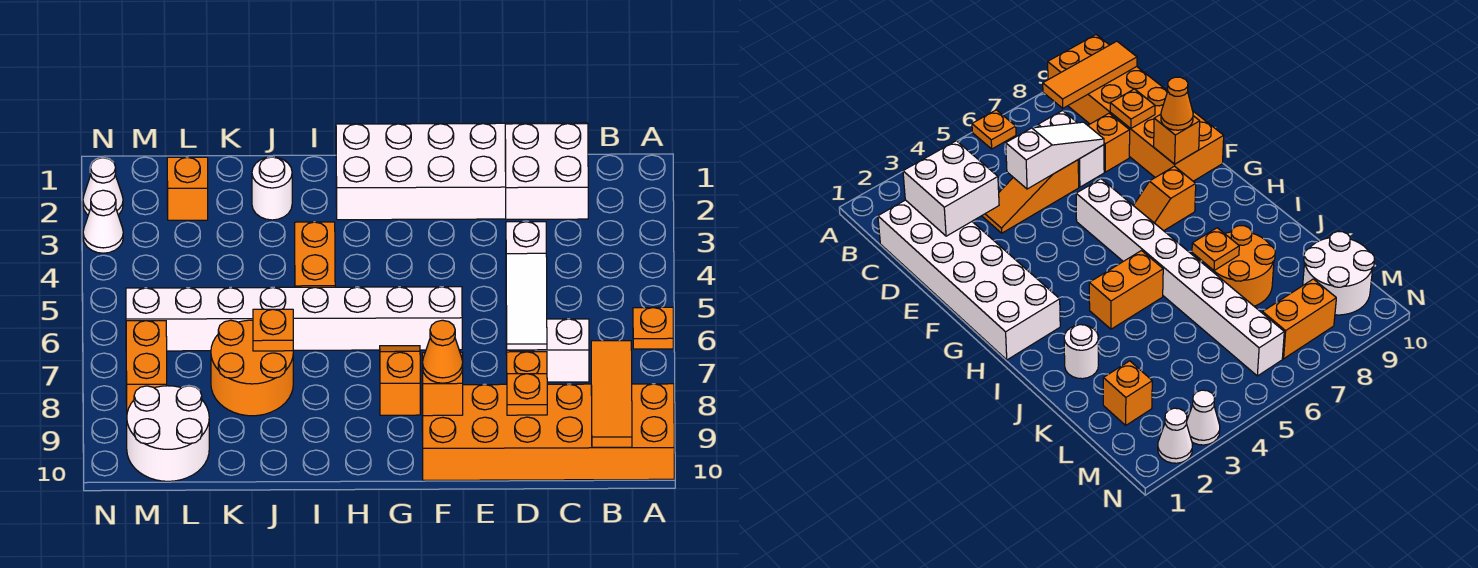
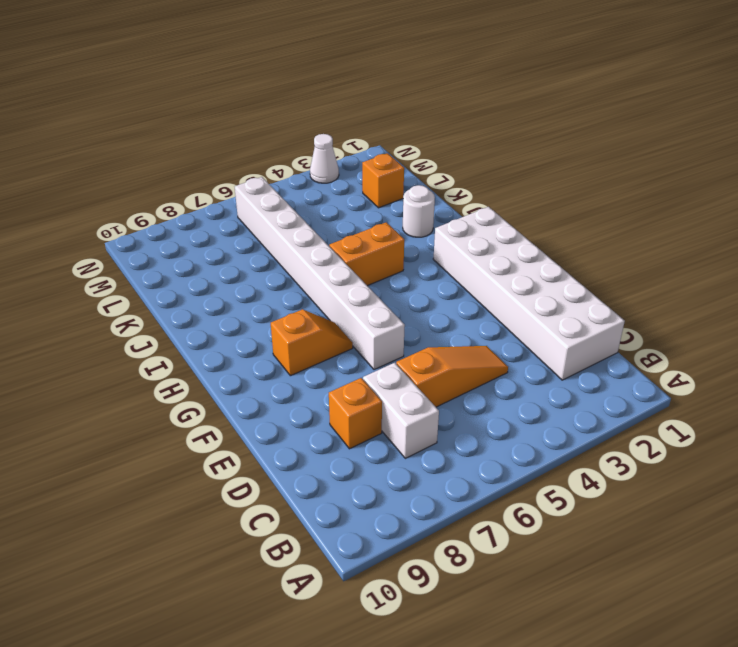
none -> orange 1x1 plate [633,307,673,349]
none -> orange 2x6 brick [422,384,674,480]
none -> orange 2x2 round brick [211,320,293,416]

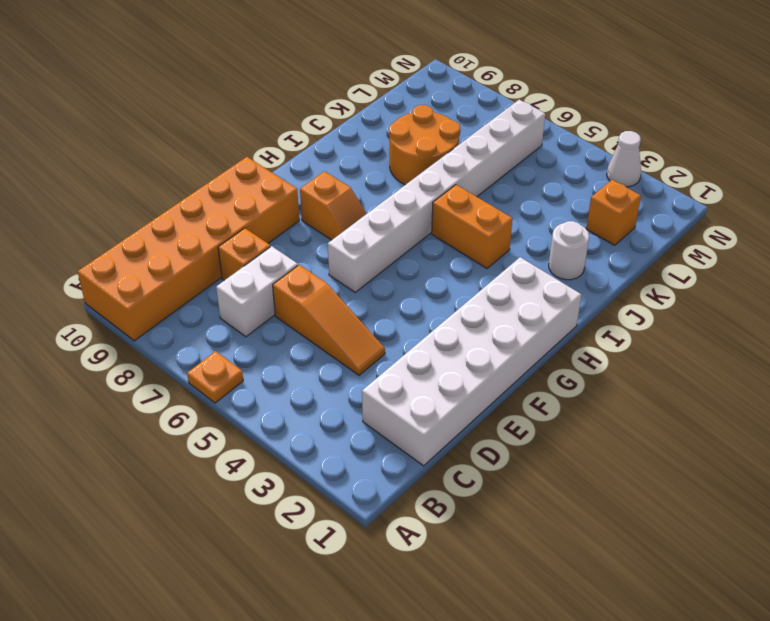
none -> white 2x2 round brick [127,386,209,481]
none -> orange 1x2 brick [126,321,167,412]
none -> white 1x1 cone [83,158,123,215]

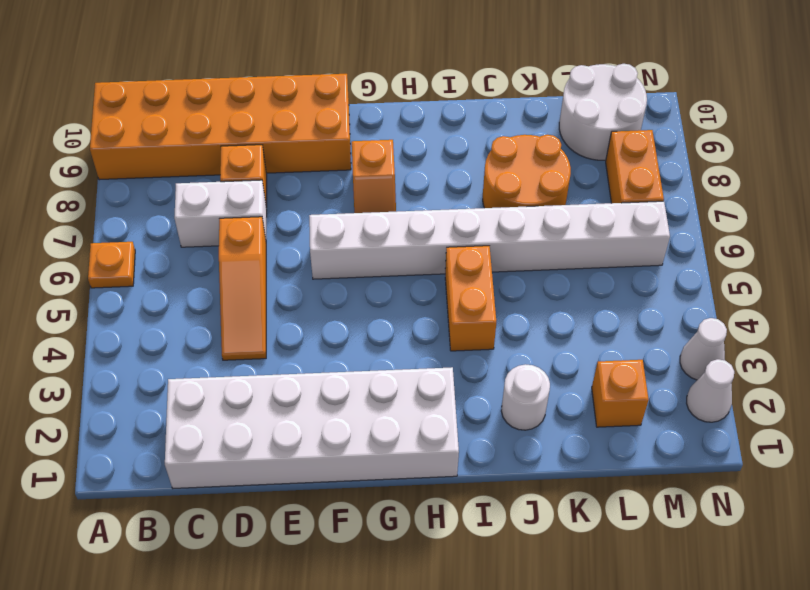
none -> orange 1x3 tile [591,341,632,447]
none -> white 2x2 brick [505,123,588,219]
none -> white 1x3 slope [506,222,547,350]

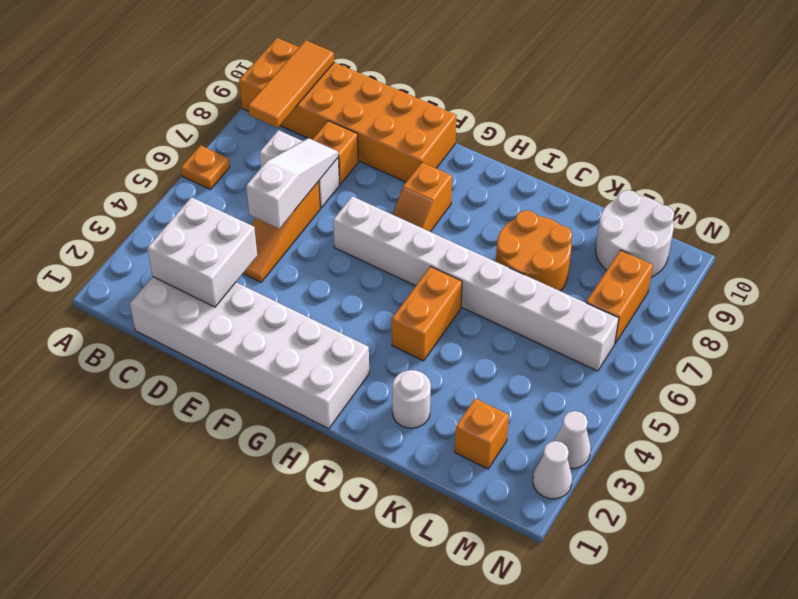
none -> orange 1x1 plate [507,374,547,415]
none -> orange 1x1 brick [422,352,463,416]
none -> orange 1x1 plate [253,309,293,351]

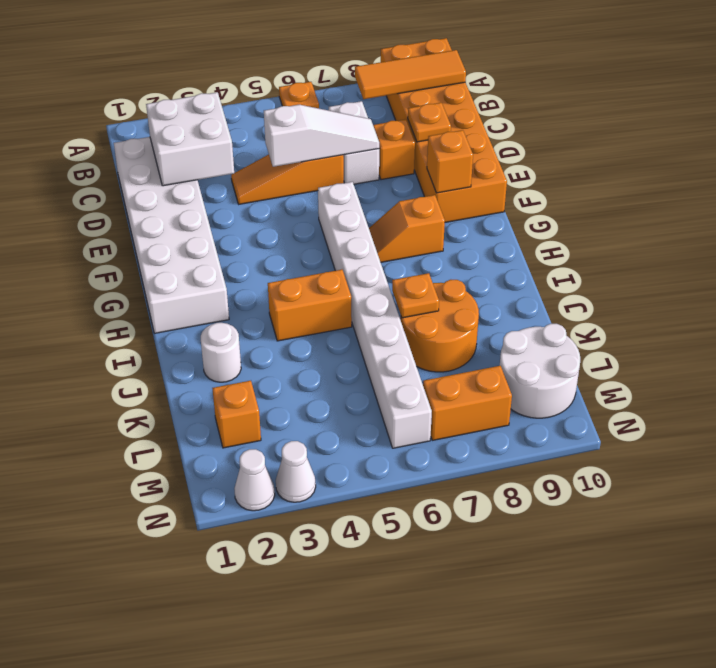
none -> orange 1x1 cone [422,320,463,383]

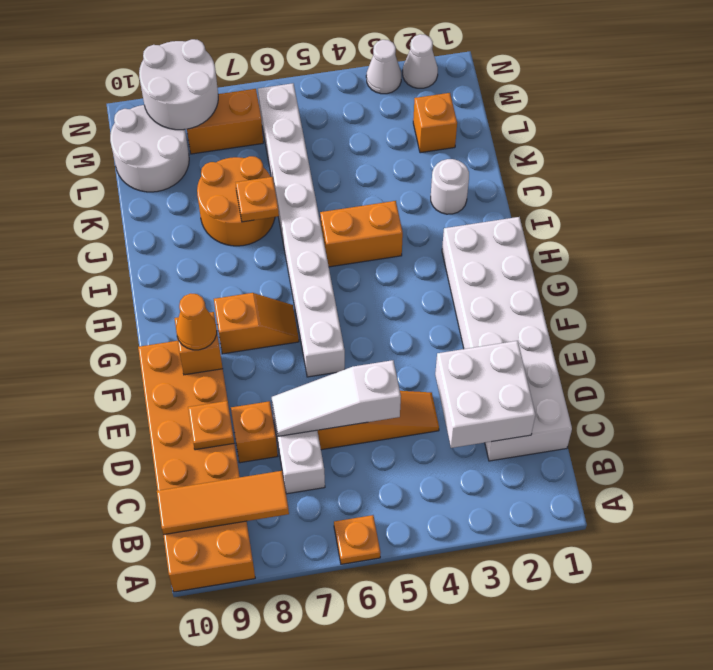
white 2x2 round brick [139,39,218,130] -> none

